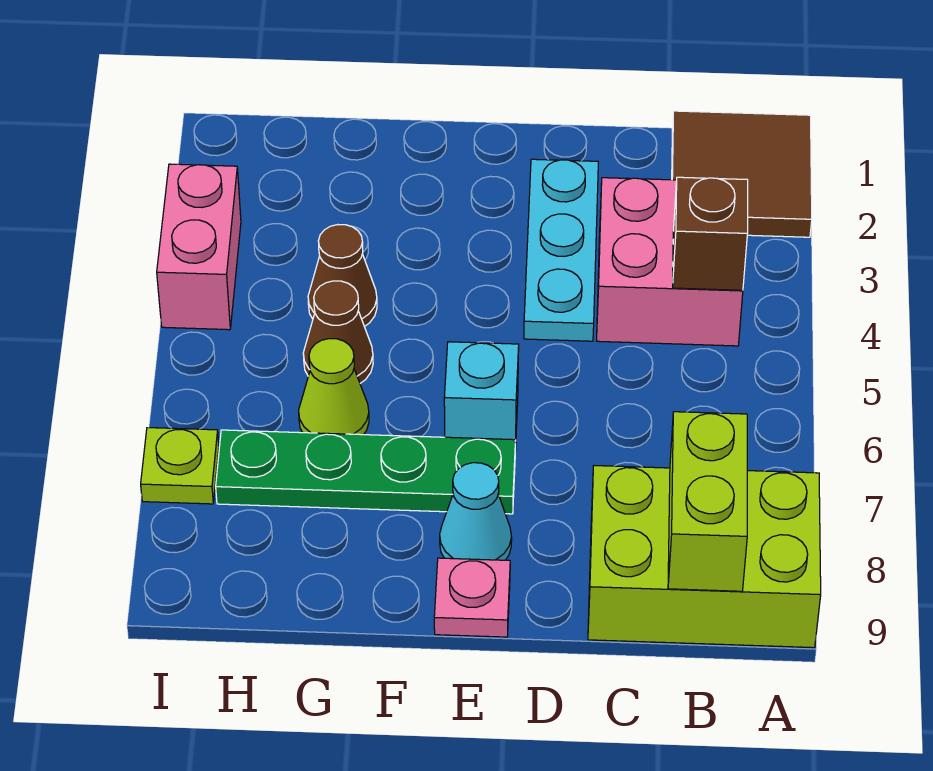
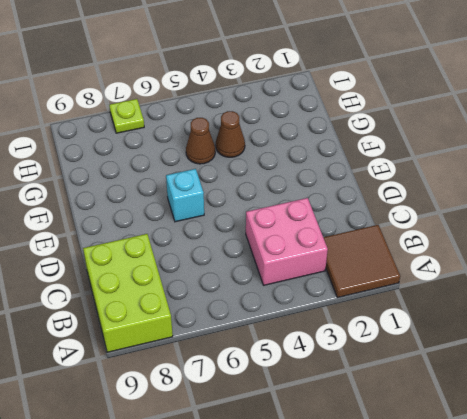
none -> cyan 1x3 plate [524,159,598,341]
none -> green 1x4 plate [216,430,516,514]
none -> cyan 1x1 cone [440,463,512,560]

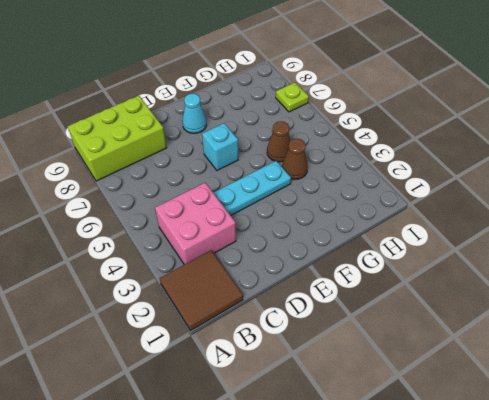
cyan 1x3 plate [213,161,291,216] -> cyan 1x3 plate turned to [524,159,598,341]
none -> green 1x4 plate [216,430,516,514]
none -> pink 1x1 plate [434,558,510,637]
none -> lime 1x1 cone [299,339,369,435]

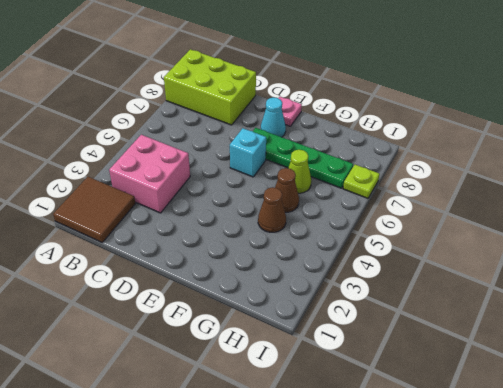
none -> cyan 1x3 plate [524,159,598,341]
none -> pink 1x2 brick [157,164,241,330]
none -> brown 1x1 brick [673,177,748,290]

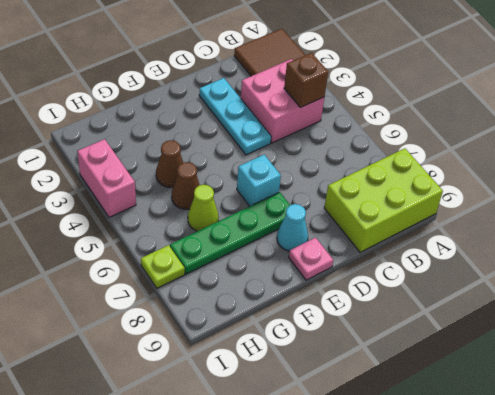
none -> lime 1x2 brick [668,412,747,591]

